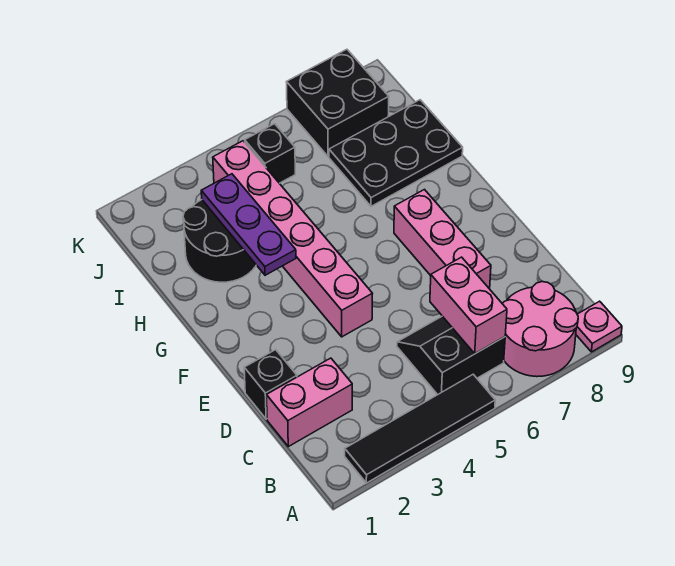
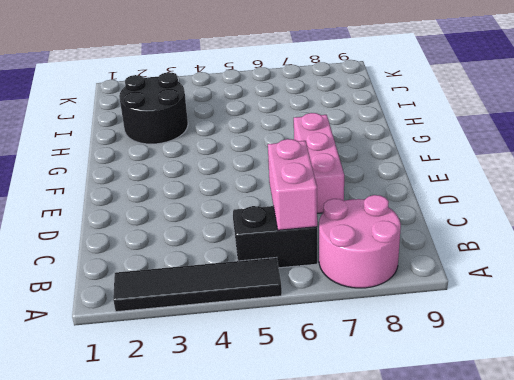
none -> pink 1x1 plate [576,301,622,352]
none -> pink 1x2 brick [267,358,352,447]
none -> black 1x1 brick [244,350,297,419]

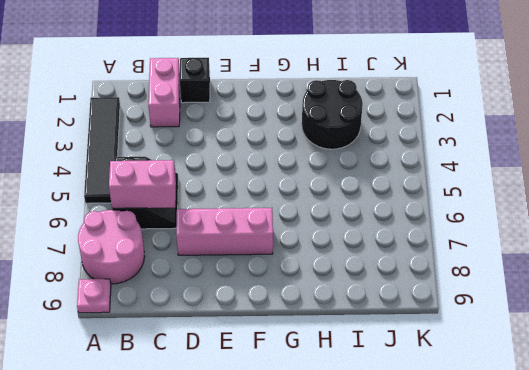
none -> pink 1x6 brick [213,141,373,337]
none -> black 2x3 plate [329,100,463,206]
none -> black 1x1 brick [245,124,295,183]

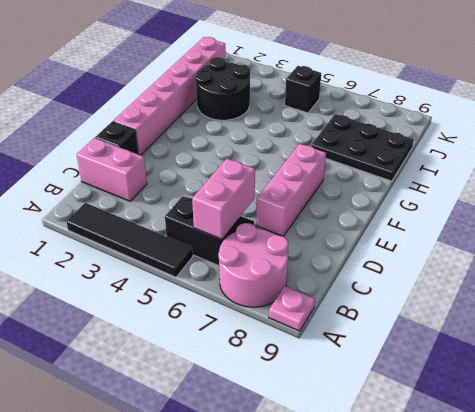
pink 1x6 brick [113,37,226,155] -> pink 1x6 brick moved to [213,141,373,337]
none -> black 2x2 brick [287,49,389,157]
none -> purple 1x3 plate [201,174,296,275]

